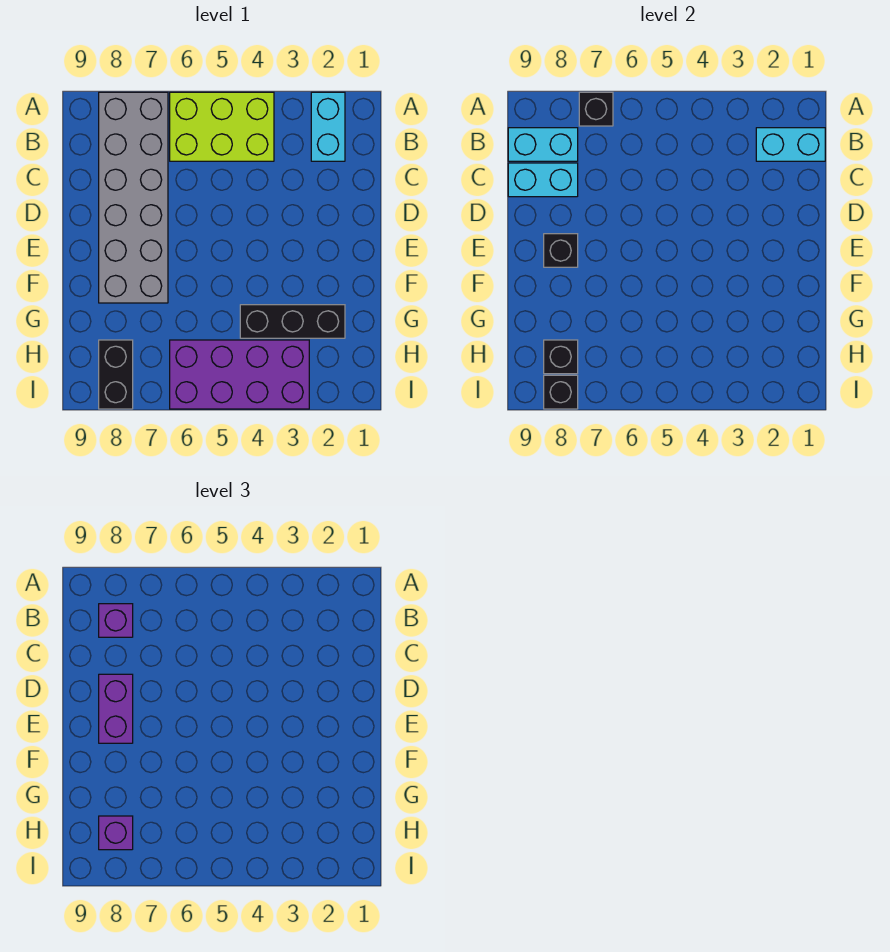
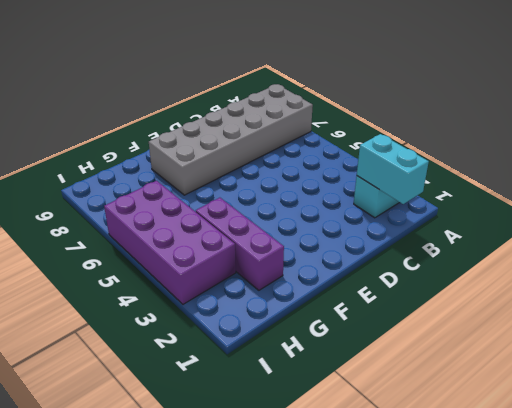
purple 1x3 brick [196,198,284,290] -> black 1x3 brick [240,305,345,338]
none -> lime 2x3 brick [170,92,274,161]
none -> black 1x2 brick [99,340,133,409]
none -> black 1x1 brick [579,92,613,126]

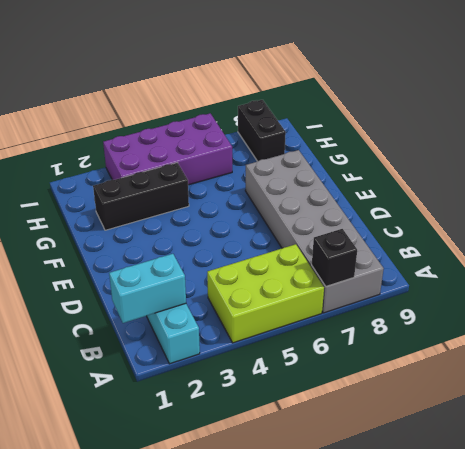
none -> cyan 1x2 brick [508,128,578,161]
none -> cyan 1x2 brick [508,163,578,197]
none -> black 1x1 brick [544,234,578,267]

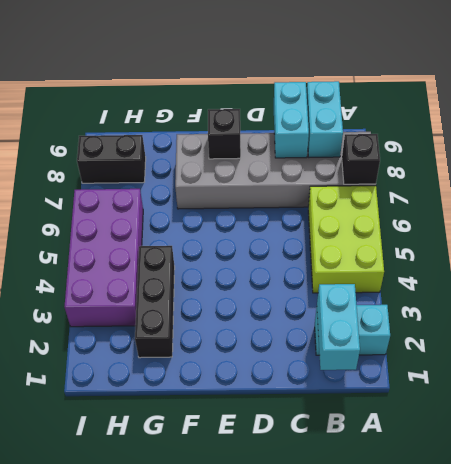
none -> black 1x1 brick [544,340,578,374]
none -> black 1x1 brick [544,375,578,409]
none -> purple 1x1 brick [99,604,133,637]

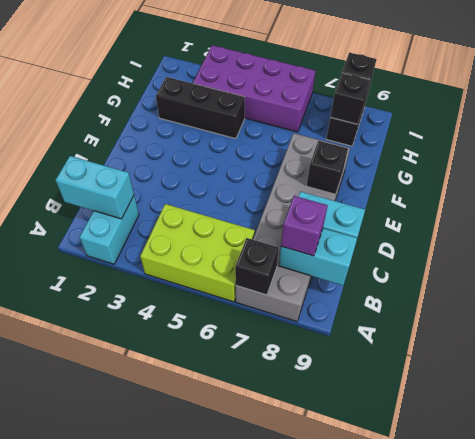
none -> purple 1x2 brick [99,674,133,743]
none -> purple 1x1 brick [99,816,133,850]

